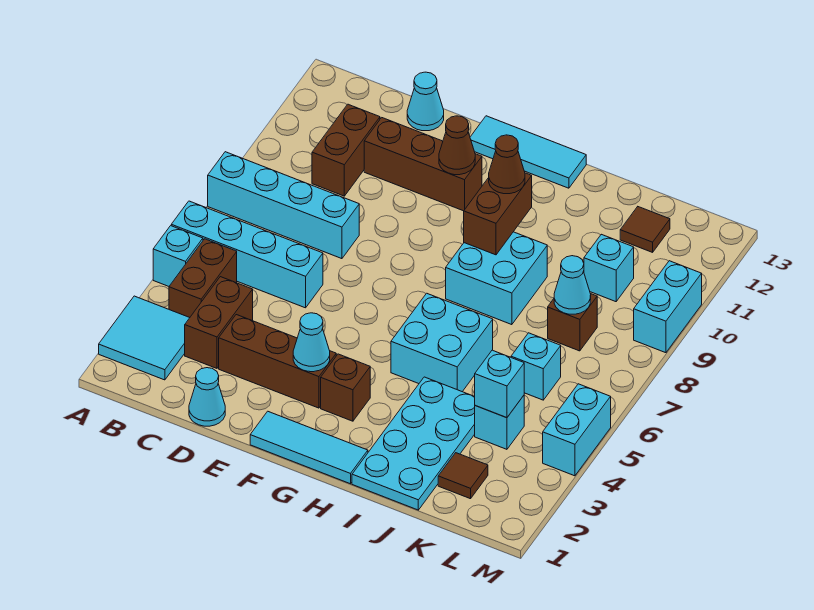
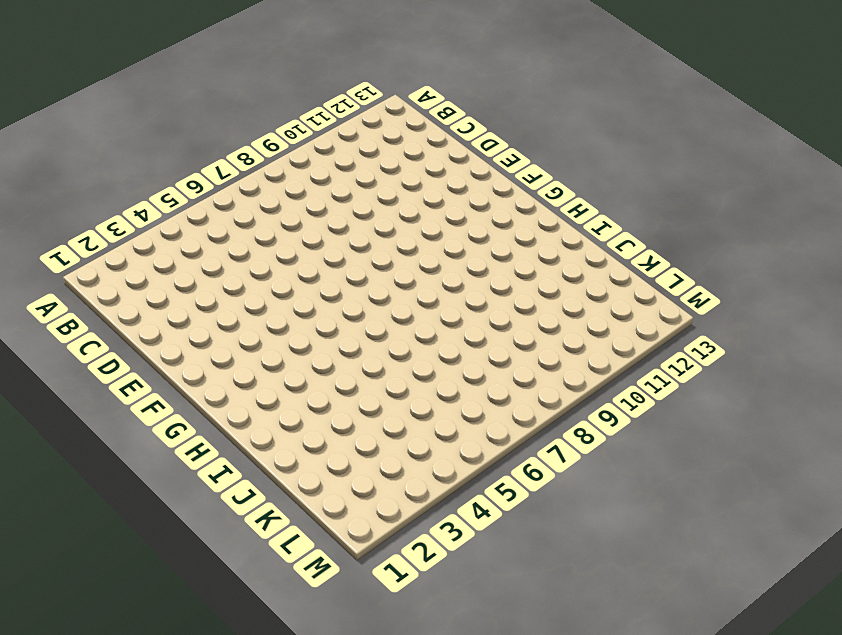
none -> cyan 2x2 tile [99,296,189,380]
none -> cyan 1x1 brick [153,226,203,286]
none -> cyan 1x4 brick [171,201,323,308]
none -> cyan 1x4 brick [208,152,359,259]

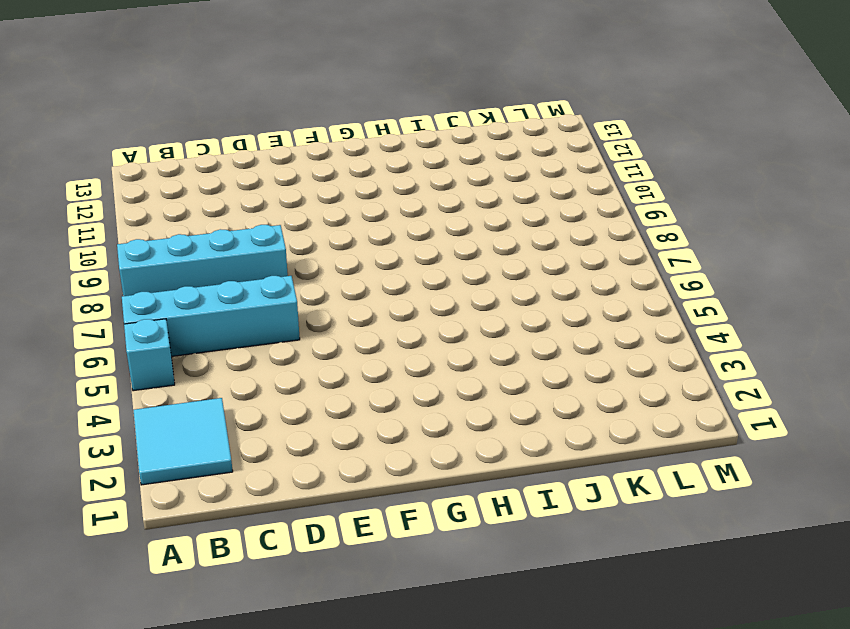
none -> brown 1x2 brick [169,239,237,318]
none -> brown 1x2 brick [185,277,253,368]
none -> brown 1x2 brick [312,104,380,196]
none -> cyan 1x1 cone [189,368,225,426]

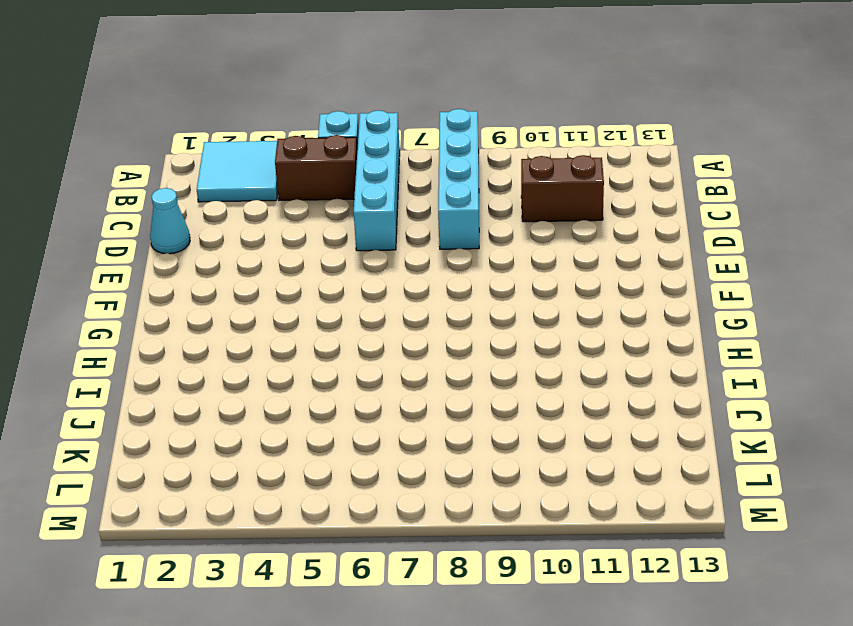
none -> brown 1x2 brick [185,277,253,368]
none -> brown 1x3 brick [219,315,336,408]
none -> brown 1x3 brick [364,118,482,211]
none -> cyan 1x1 cone [407,72,444,131]

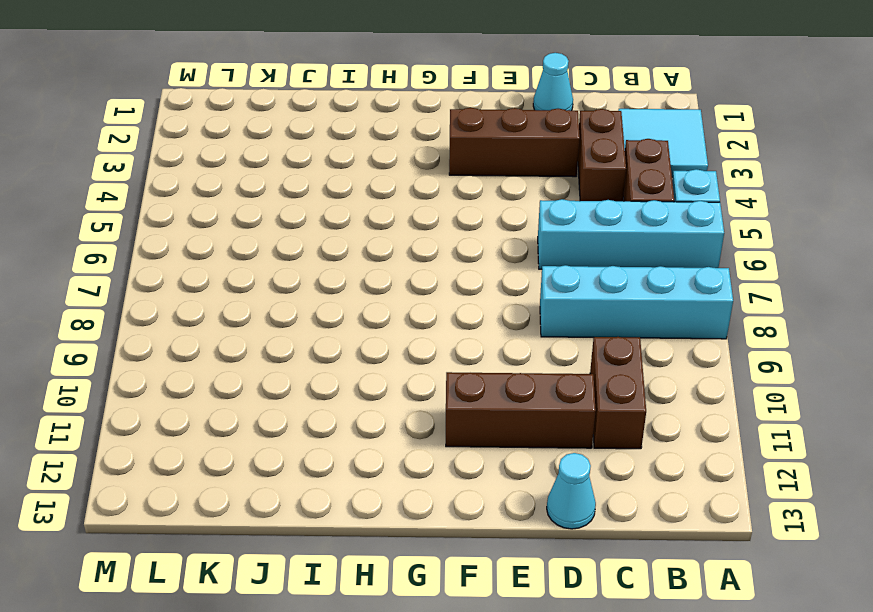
none -> cyan 1x3 tile [250,411,368,484]
none -> cyan 1x3 tile [470,116,586,188]
none -> brown 1x1 brick [321,354,370,421]
none -> cyan 2x2 brick [391,293,493,392]

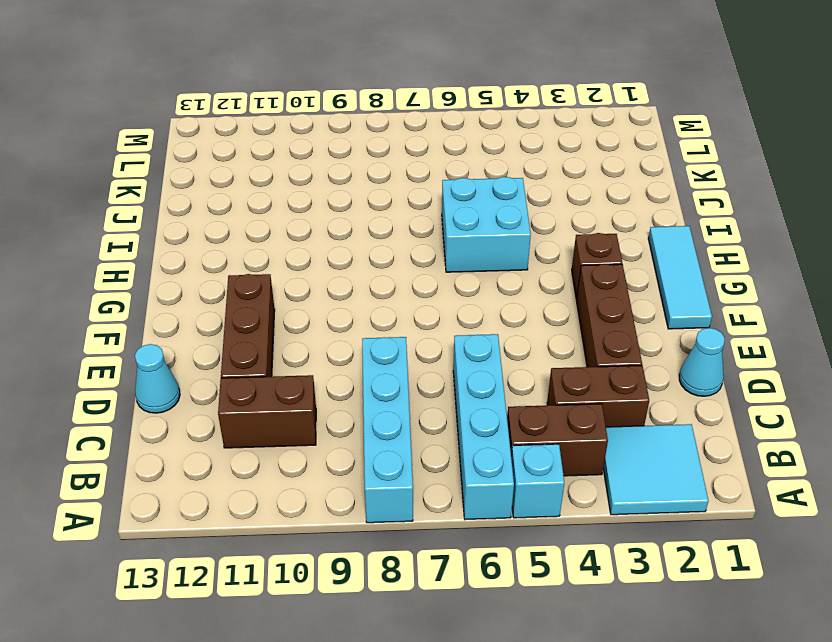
none -> cyan 1x3 tile [470,116,586,188]
none -> cyan 2x2 brick [446,232,547,325]
none -> cyan 2x4 plate [352,377,475,510]
none -> brown 1x1 tile [438,453,488,499]

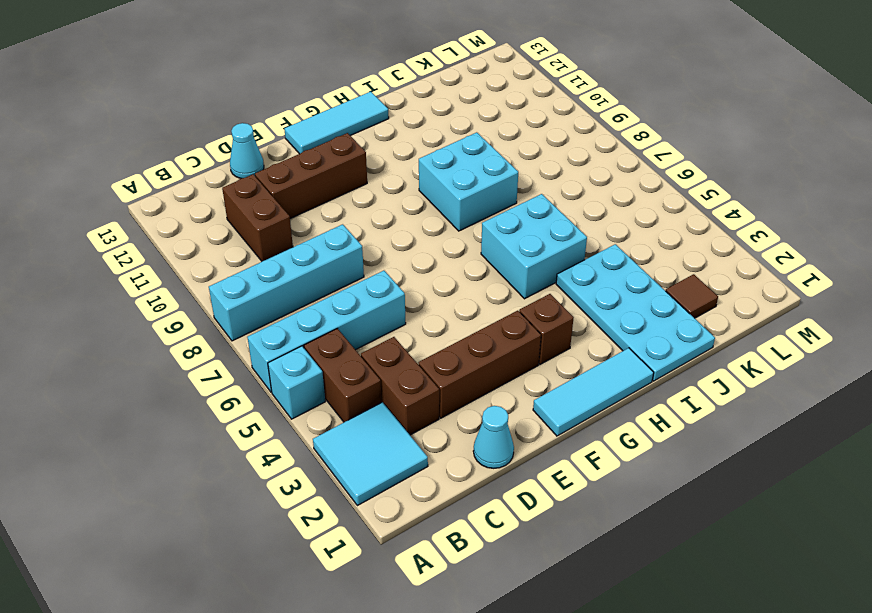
none -> cyan 1x1 brick [475,396,524,449]
none -> cyan 1x1 brick [511,333,561,400]
none -> brown 1x1 brick [548,294,597,351]
none -> cyan 1x1 brick [584,234,634,302]

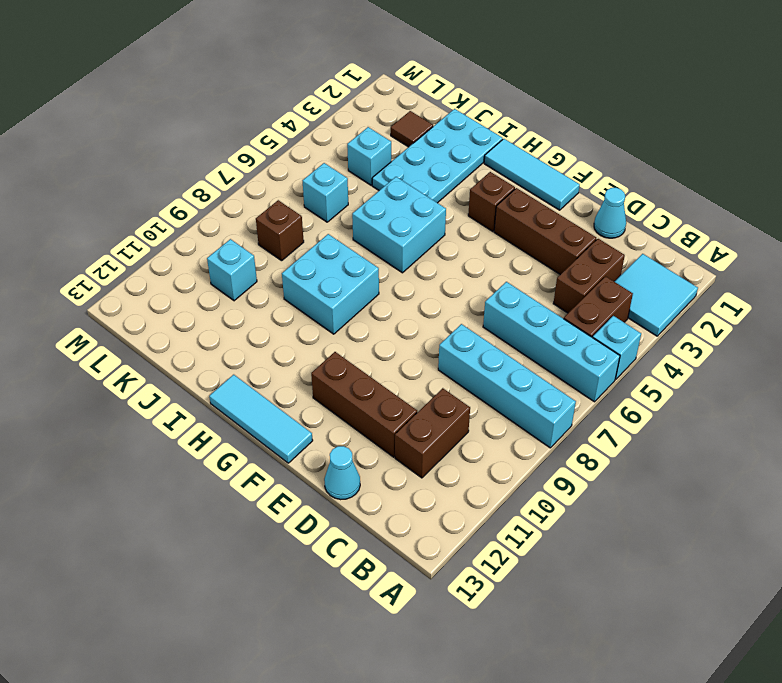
none -> brown 1x1 tile [620,207,670,252]
none -> cyan 1x2 brick [543,384,611,476]
none -> cyan 1x2 brick [634,261,702,353]
none -> cyan 1x1 cone [293,313,330,372]

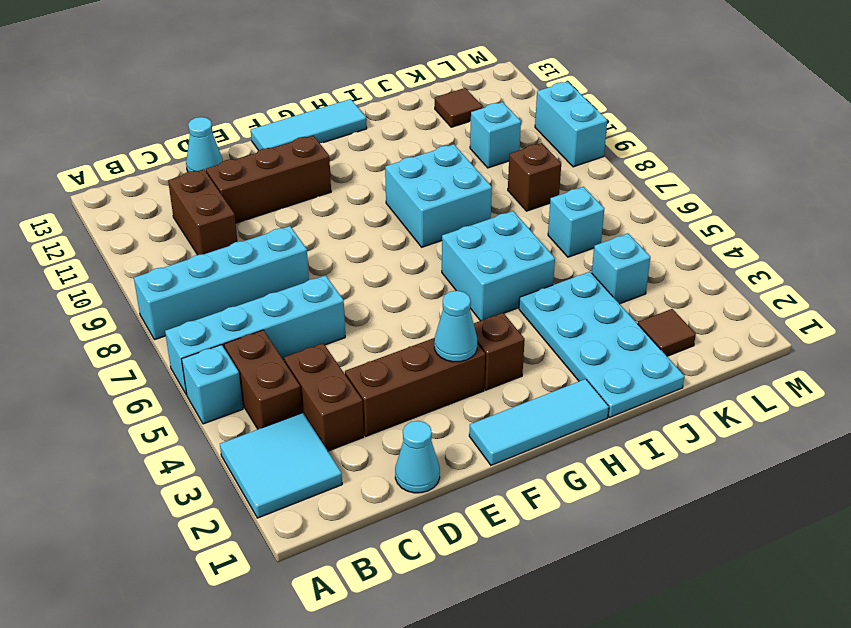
none -> cyan 1x2 brick [543,384,611,476]
none -> brown 1x1 cone [439,116,475,175]
none -> brown 1x2 brick [464,173,532,255]
none -> cyan 1x1 brick [475,350,524,418]

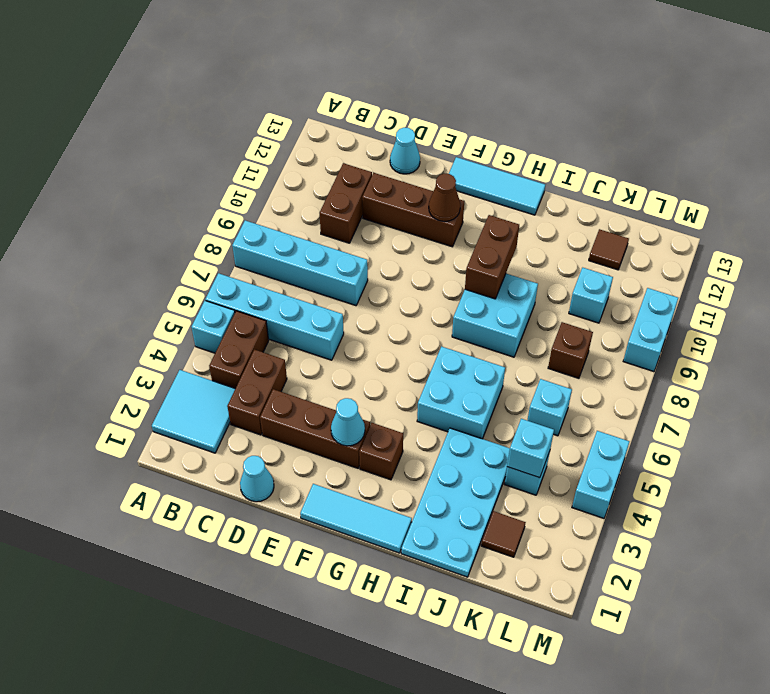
none -> cyan 1x1 cone [554,256,591,314]
none -> brown 1x1 cone [489,135,525,194]

